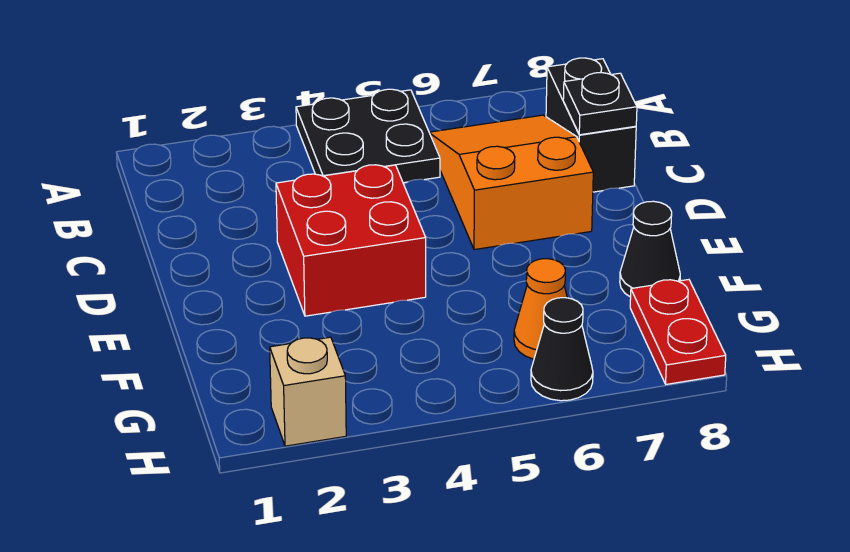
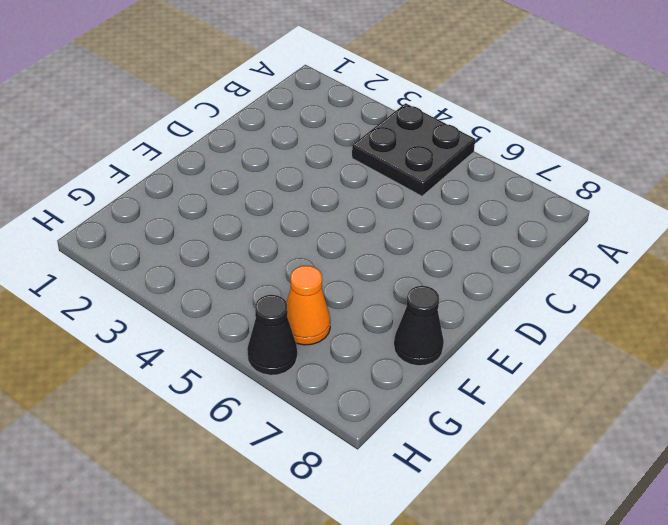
none -> orange 2x3 slope [429,115,593,250]
none -> black 1x2 brick [546,58,636,192]

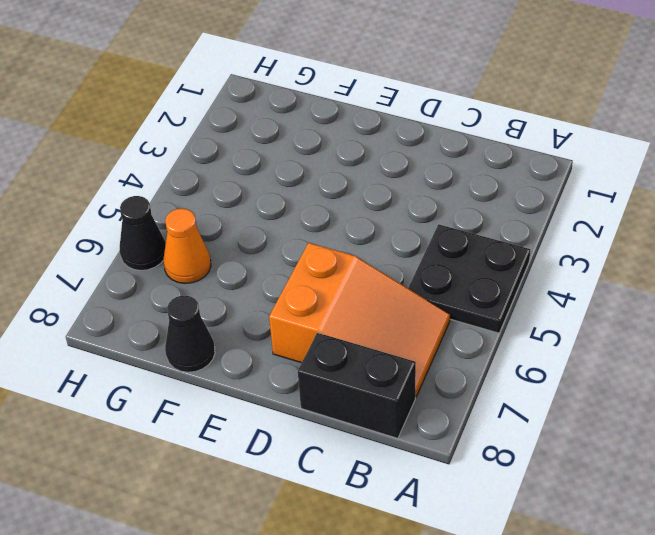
none -> red 2x2 brick [276,165,426,316]
none -> red 1x2 plate [630,280,726,384]

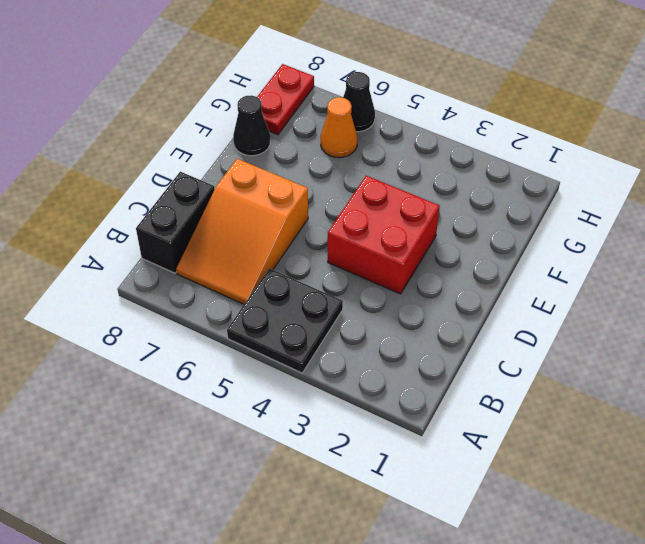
none -> tan 1x1 brick [270,337,346,446]
none -> black 1x1 plate [563,73,637,135]

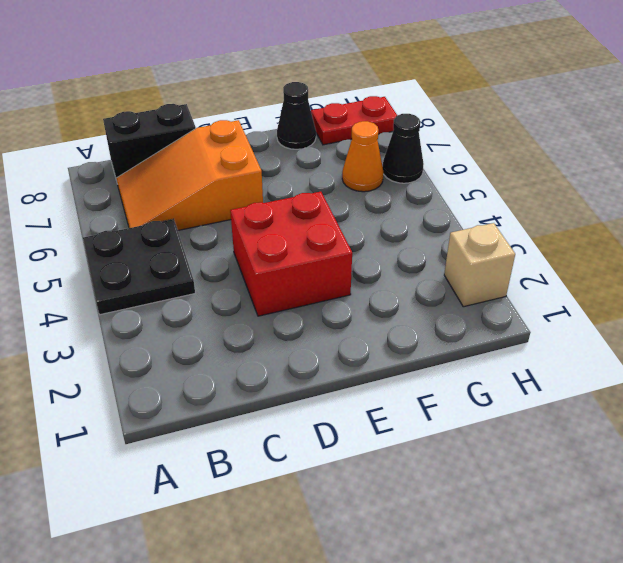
none -> black 1x1 plate [563,73,637,135]

